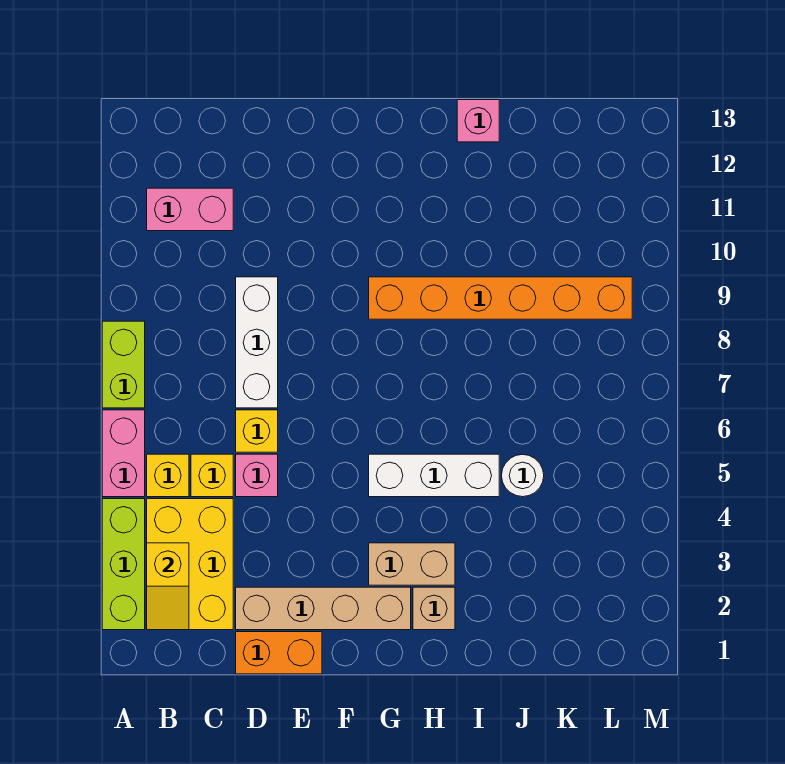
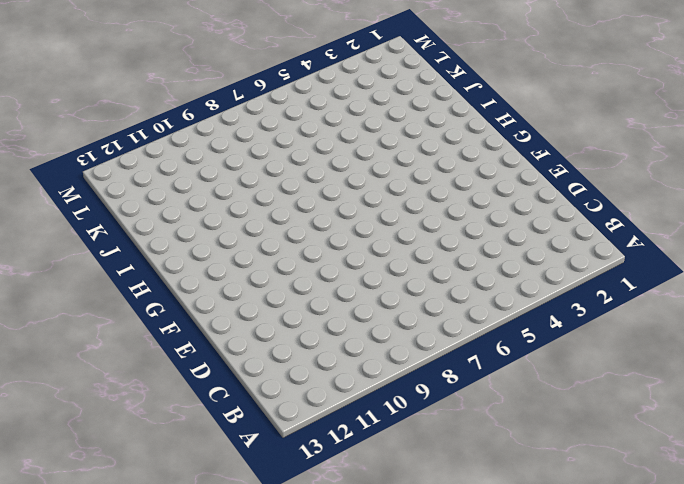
none -> lime 1x3 brick [102,499,145,630]
none -> pink 1x2 brick [102,410,145,497]
none -> lime 1x2 brick [102,321,145,408]

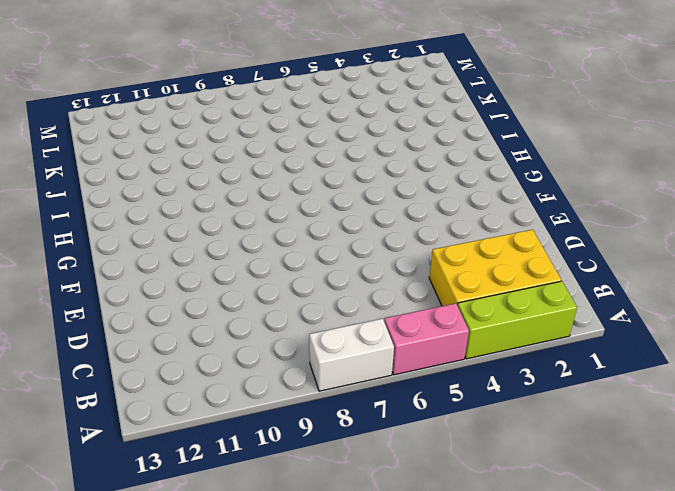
white 1x2 brick [309,319,394,391] -> lime 1x2 brick [102,321,145,408]
none -> yellow 1x1 brick [147,454,189,497]
none -> pink 1x2 brick [147,188,233,231]
none -> yellow 1x1 brick [191,454,233,497]

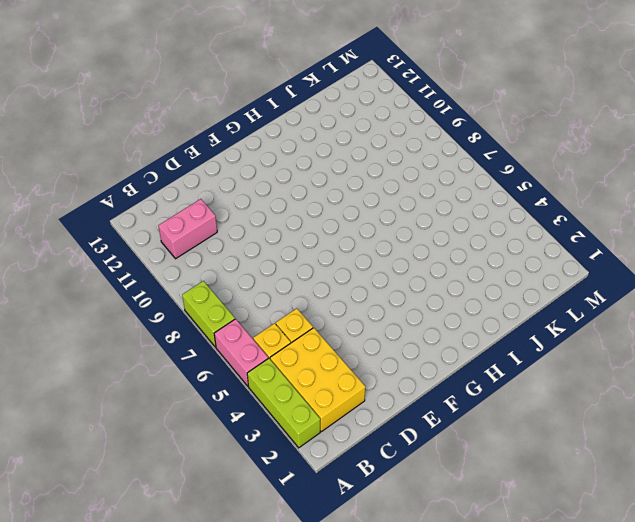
none -> orange 1x2 brick [236,632,322,674]
none -> tan 1x4 brick [236,587,411,630]
none -> pink 1x1 brick [236,454,278,497]

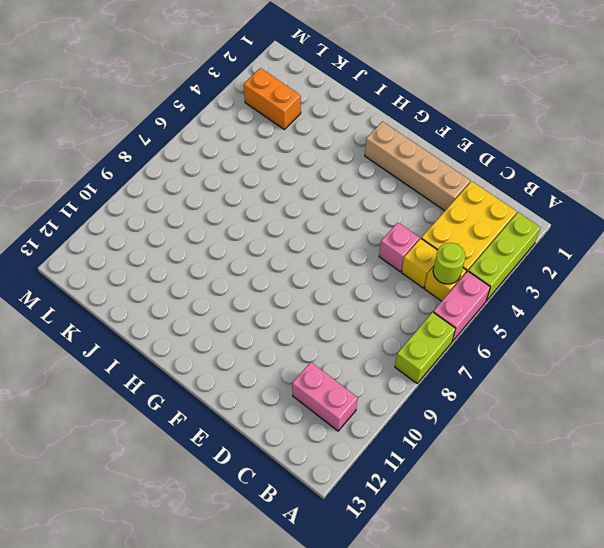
lime 1x1 round brick [433,243,465,284] -> none
orange 1x2 brick [244,68,301,129] -> orange 1x2 brick moved to [236,632,322,674]
none -> yellow 1x1 brick [236,410,278,452]
none -> white 1x3 brick [236,277,278,408]
none -> tan 1x2 brick [369,543,455,585]

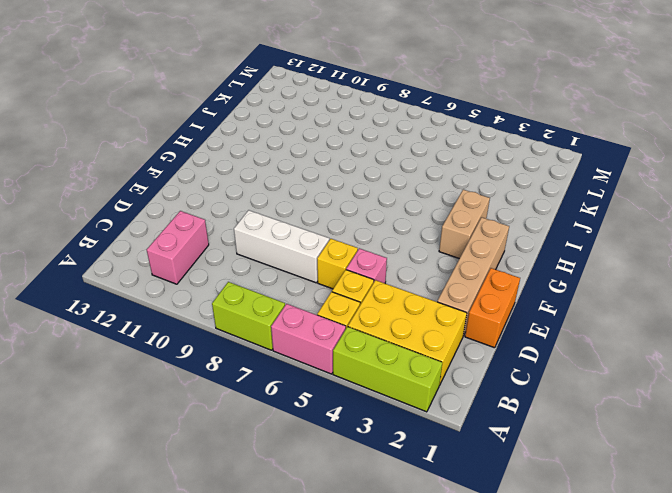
none -> white 1x3 brick [369,454,499,497]
none -> orange 1x6 brick [369,277,632,319]
none -> tan 1x1 brick [413,587,455,630]

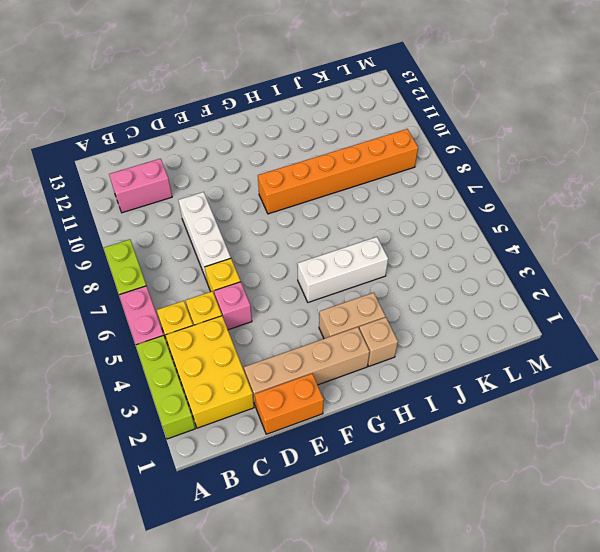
none -> pink 1x1 brick [457,100,499,142]
none -> white 1x1 round brick [502,454,544,497]
none -> yellow 1x2 slope [147,543,189,630]

